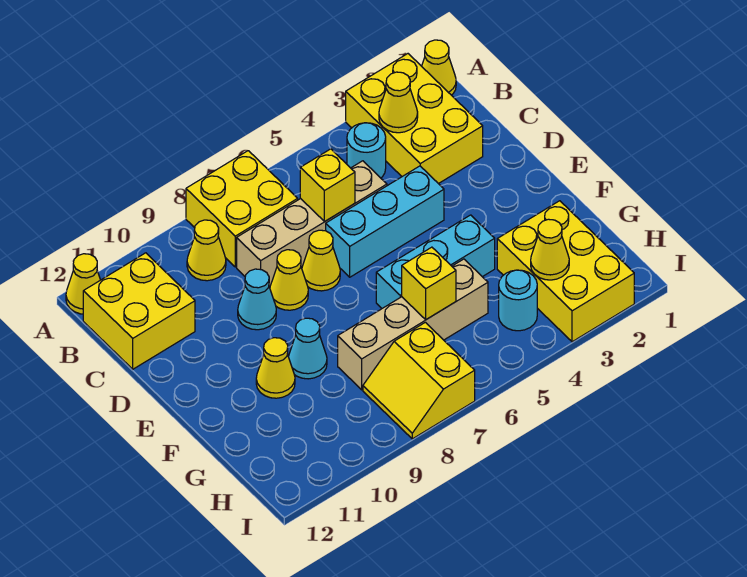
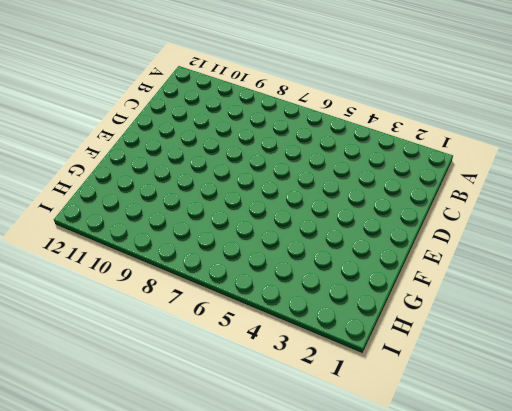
none -> yellow 1x1 cone [422,40,456,95]
none -> yellow 2x3 brick [346,54,483,184]
none -> yellow 2x2 brick [186,151,298,267]

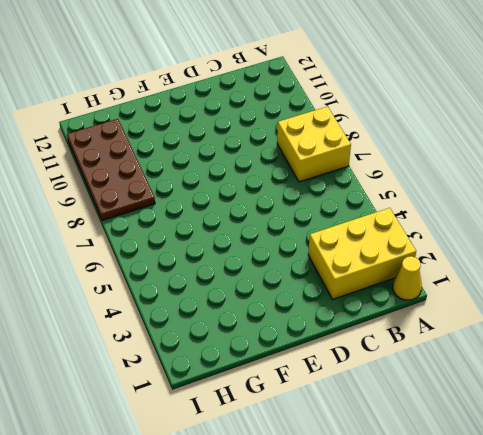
brown 2x4 plate [67,119,155,221] -> yellow 2x2 slope [363,322,475,439]
none -> yellow 1x1 cone [66,254,100,314]
none -> cyan 1x1 round brick [347,123,386,178]
none -> yellow 1x1 cone [187,220,226,281]

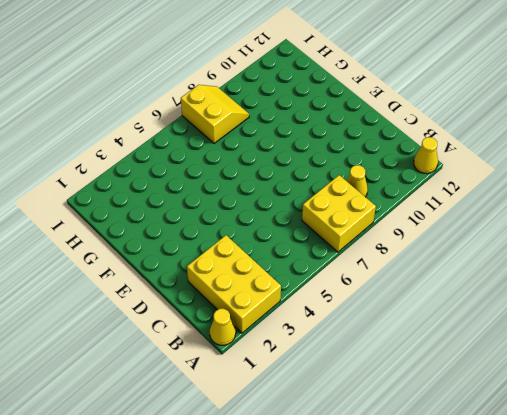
none -> cyan 1x1 round brick [347,123,386,178]
none -> yellow 2x2 brick [83,253,195,369]
none -> tan 1x4 brick [237,161,387,286]

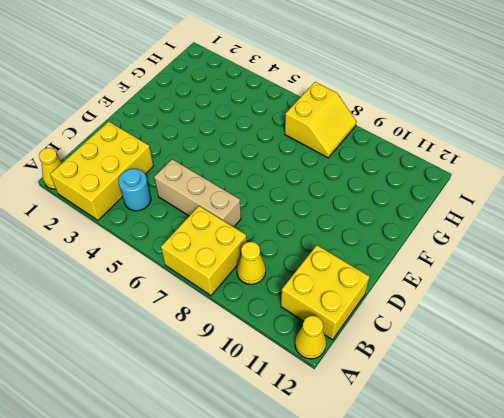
tan 1x3 brick [154,159,241,227] -> tan 1x4 brick [237,161,387,286]
none -> cyan 1x3 brick [326,166,444,277]
none -> yellow 1x1 cone [302,230,340,291]
none -> yellow 1x1 cone [270,250,308,310]

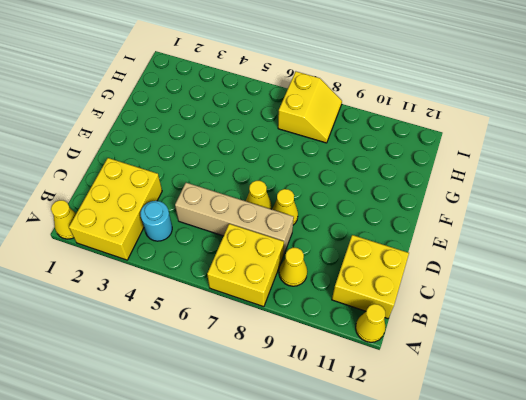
none -> cyan 1x3 brick [326,166,444,277]
none -> cyan 1x1 cone [238,269,276,330]
none -> cyan 1x3 brick [376,215,495,308]

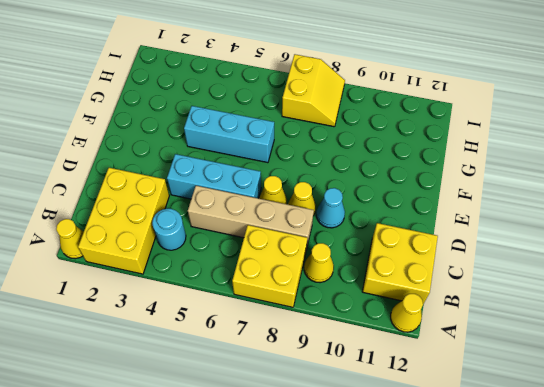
none -> cyan 1x1 cone [289,318,327,379]
none -> yellow 1x1 cone [256,338,295,398]
none -> yellow 2x3 brick [497,201,634,342]

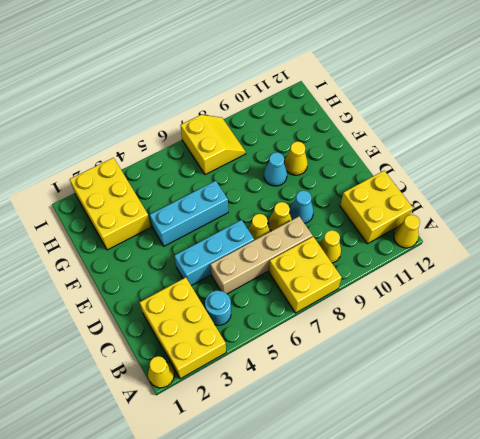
none -> tan 1x4 brick [338,259,488,390]
none -> cyan 1x1 round brick [499,270,537,331]
none -> yellow 1x1 cone [379,72,418,133]

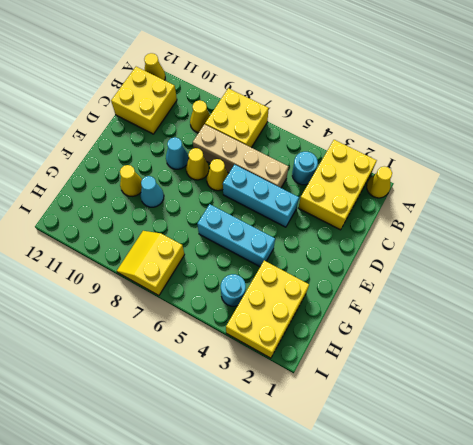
none -> tan 1x4 brick [338,259,488,390]
none -> yellow 1x1 cone [379,72,418,133]
none -> yellow 1x1 brick [300,149,355,221]

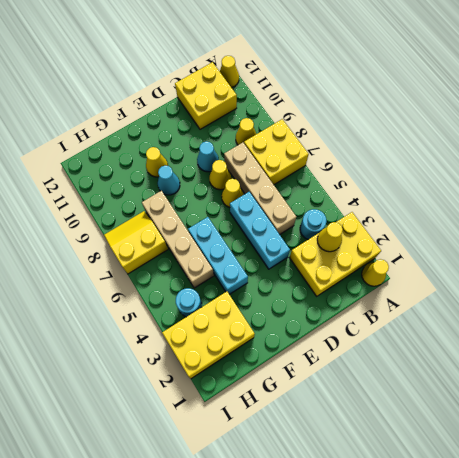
none -> yellow 1x1 brick [300,149,355,221]
none -> yellow 1x1 brick [402,247,456,319]
none -> yellow 1x1 cone [531,219,569,280]

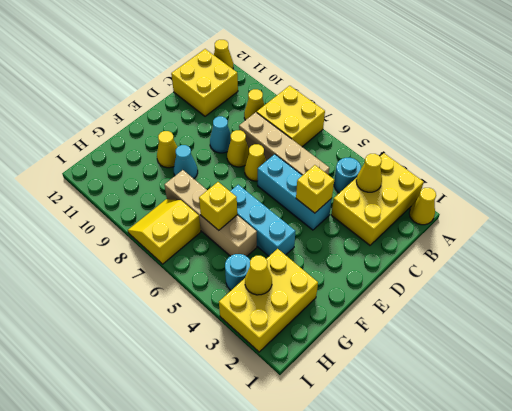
yellow 1x1 brick [296,165,334,213] -> yellow 1x1 brick moved to [300,149,355,221]

